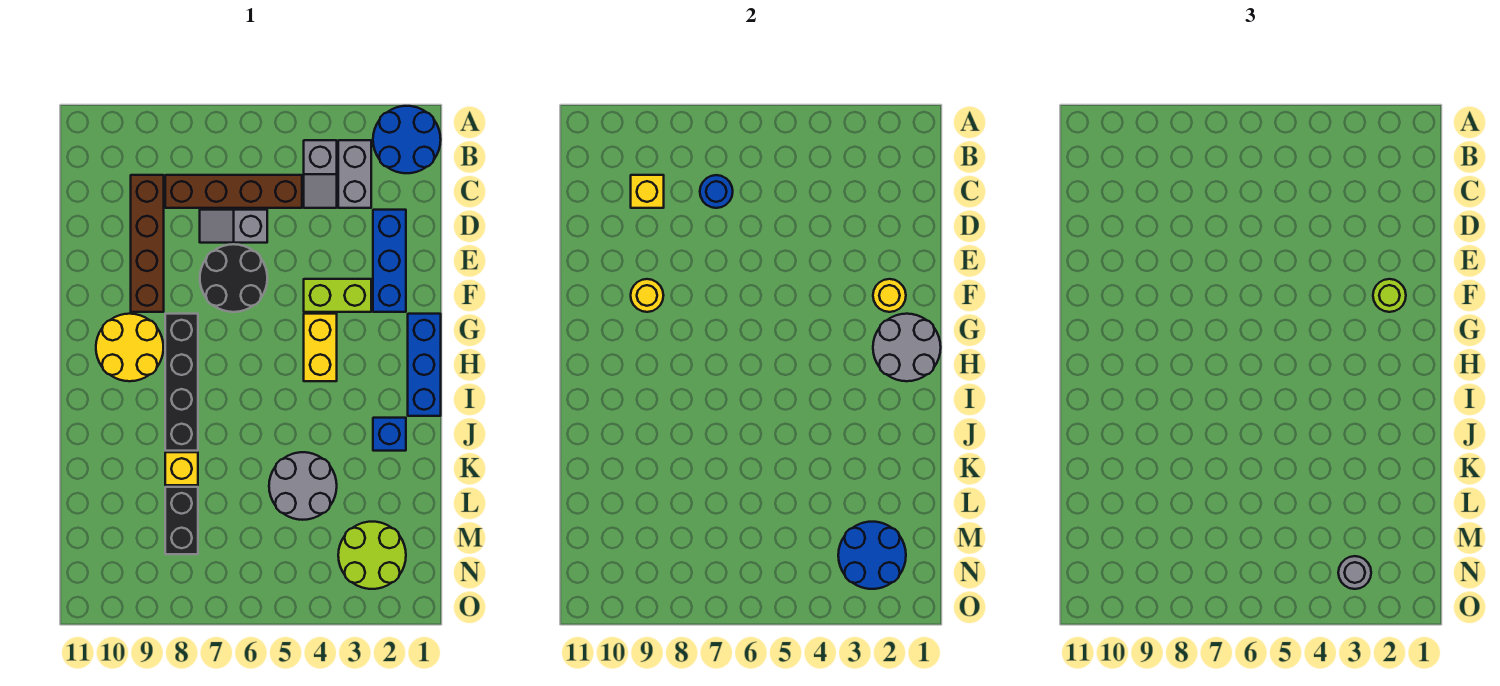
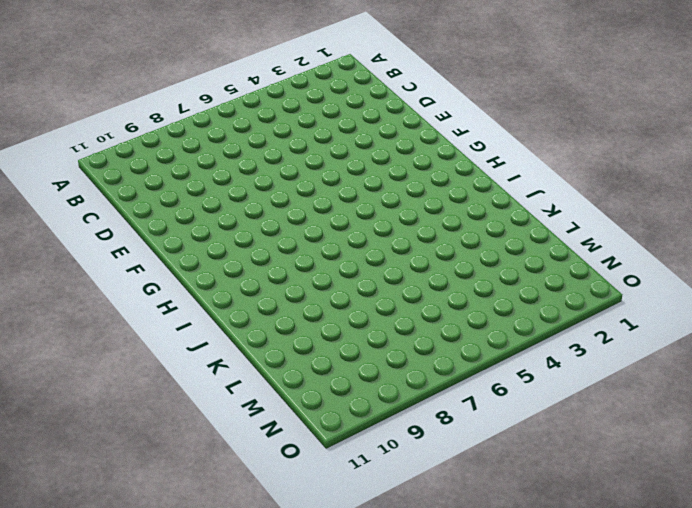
none -> blue 2x2 round brick [373,106,441,173]
none -> grey 1x2 brick [338,140,371,208]
none -> grey 1x2 slope [304,140,337,208]

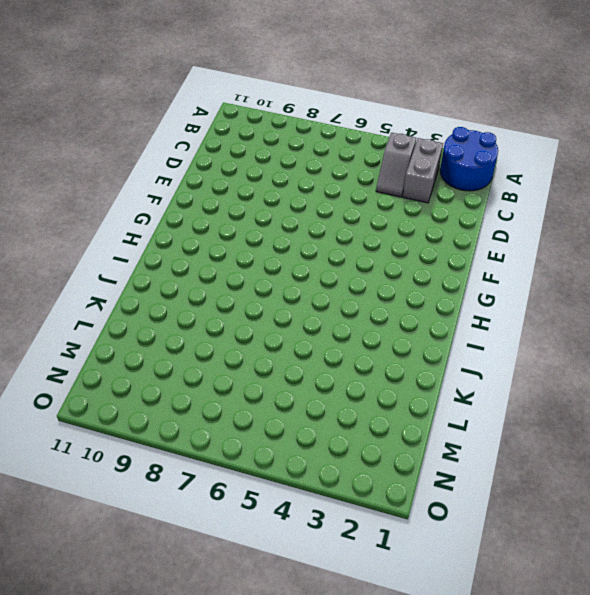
none -> brown 1x4 brick [165,175,302,208]
none -> brown 1x4 brick [131,175,164,312]
none -> blue 1x3 brick [373,210,406,312]

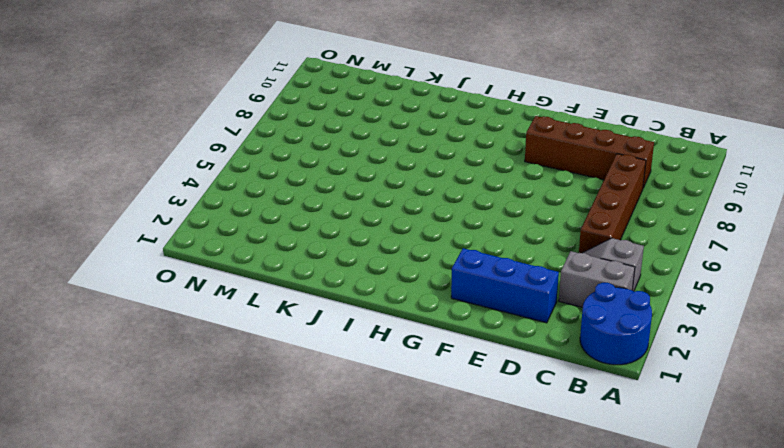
none -> grey 1x2 slope [200,210,267,243]
none -> black 2x2 round brick [200,244,267,312]
none -> lime 1x2 brick [304,279,371,312]

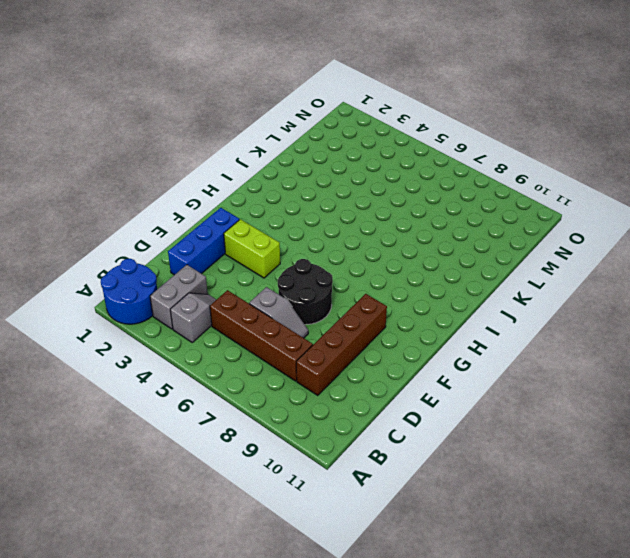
none -> blue 1x3 brick [408,314,441,416]
none -> yellow 1x2 brick [304,314,337,381]
none -> black 1x4 brick [165,314,198,451]

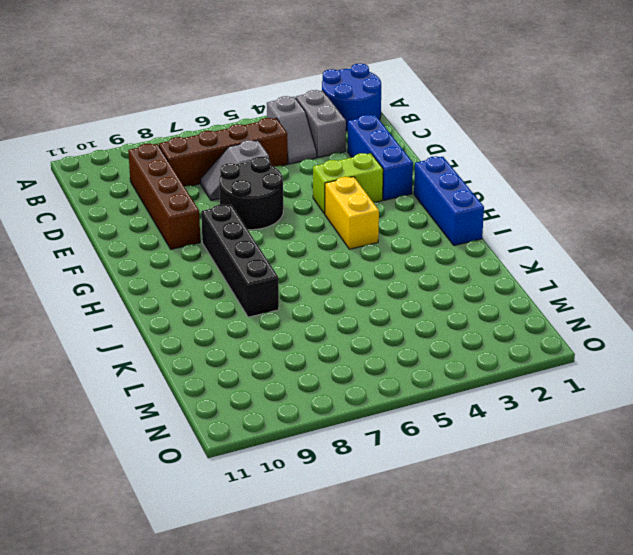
none -> yellow 2x2 round brick [96,314,163,381]
none -> blue 1x1 brick [373,418,406,451]
none -> grey 2x2 round brick [269,452,337,520]

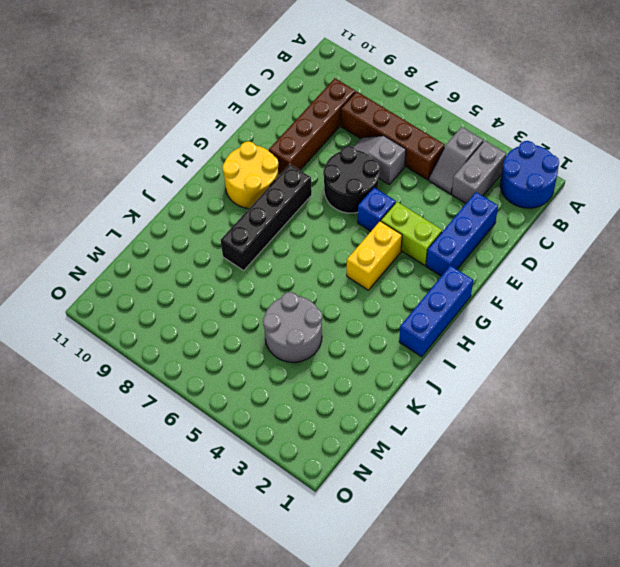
blue 1x1 brick [358,188,396,231] -> blue 1x1 brick moved to [373,418,406,451]
none -> yellow 1x1 brick [165,452,198,485]
none -> black 1x2 brick [165,487,198,554]
none -> lime 2x2 round brick [338,522,406,589]

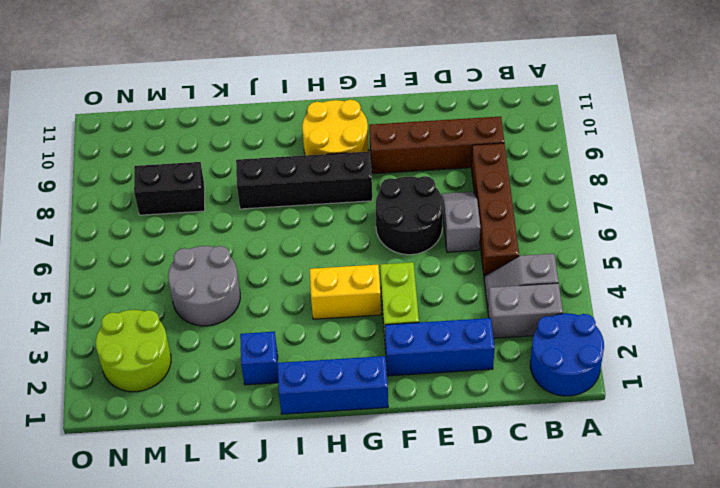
none -> yellow 1x1 brick [165,452,198,485]
none -> blue 1x1 round brick [700,175,733,208]
none -> yellow 1x1 brick [631,175,664,208]

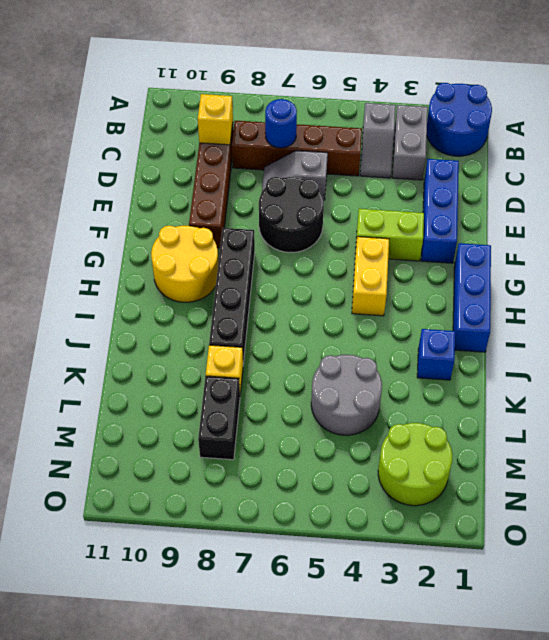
none -> yellow 1x1 round brick [873,279,906,312]
none -> yellow 1x1 round brick [631,279,663,312]
none -> grey 2x2 round brick [873,314,941,381]

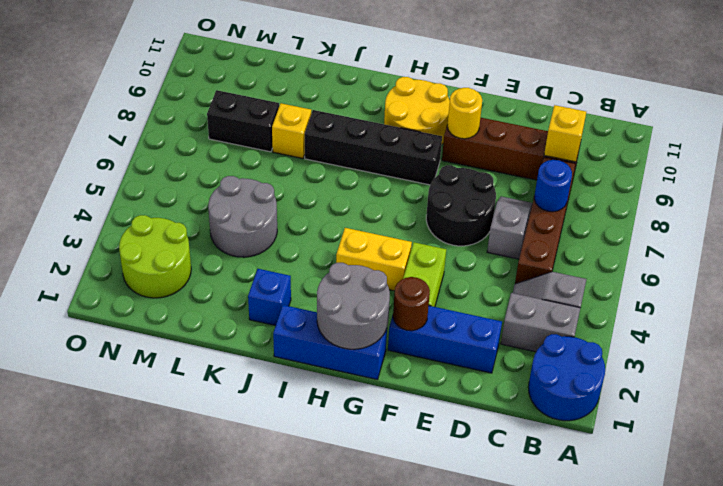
brown 1x1 round brick [393,277,430,331] -> yellow 1x1 round brick [873,279,906,312]
none -> blue 2x2 round brick [838,522,906,589]
none -> lime 1x1 round brick [1373,279,1406,312]
none -> grey 1x1 round brick [1338,556,1371,589]

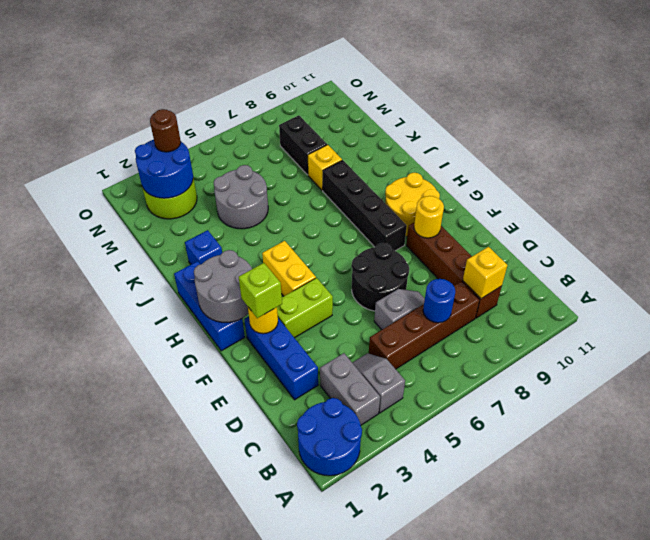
lime 1x1 brick [239,263,282,318] -> lime 1x1 round brick [1373,279,1406,312]
brown 1x1 round brick [150,109,181,152] -> grey 1x1 round brick [1338,556,1371,589]

